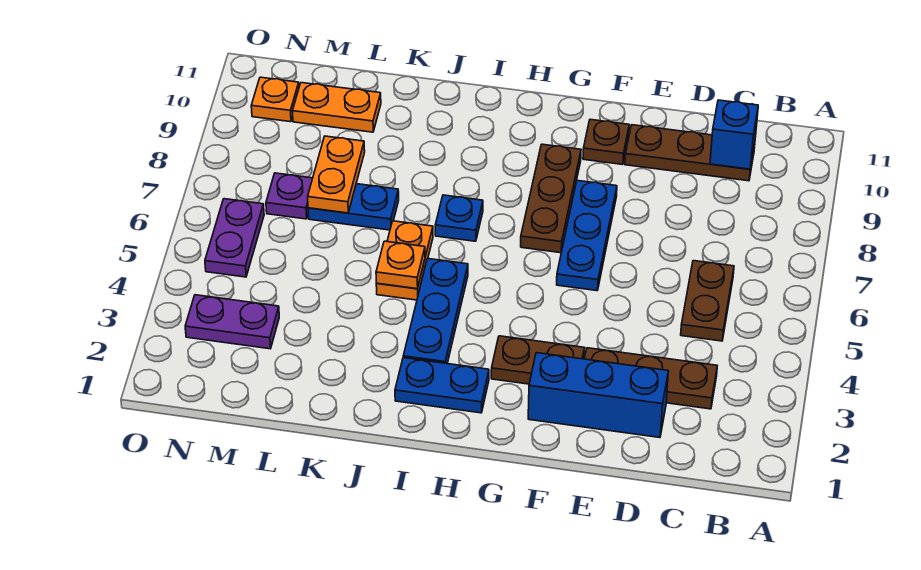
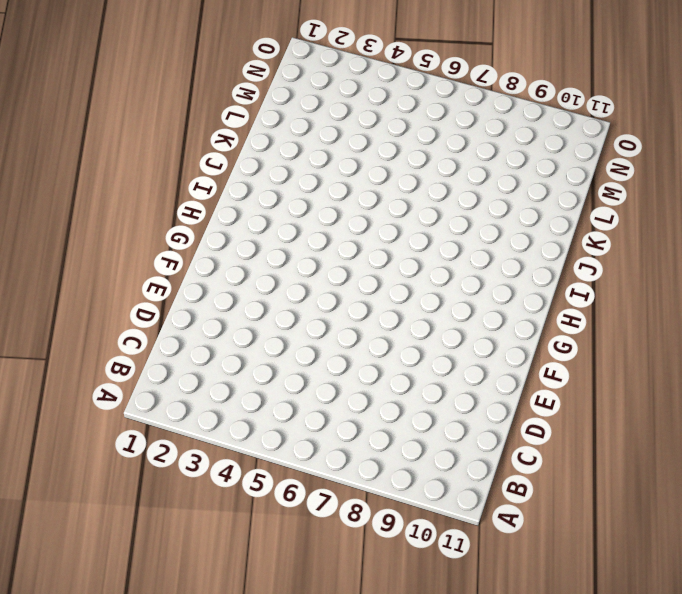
none -> brown 1x3 plate [585,348,717,409]
none -> brown 1x2 plate [681,261,734,341]
none -> brown 1x3 plate [625,125,755,181]

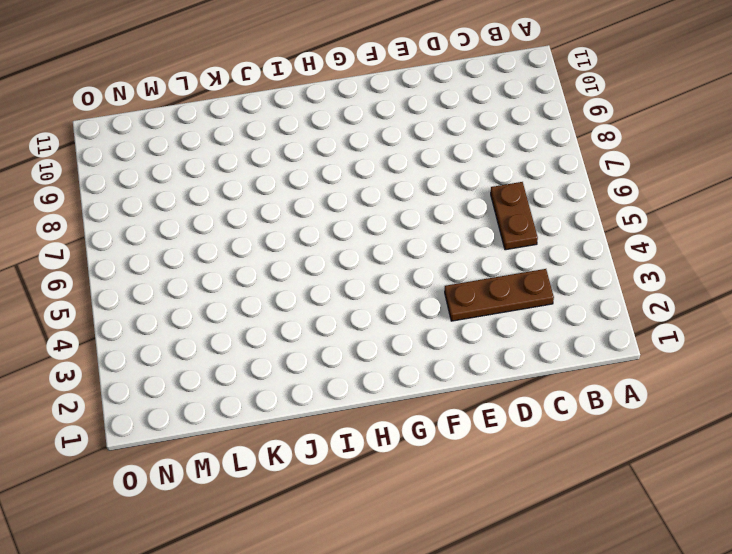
none -> brown 1x3 plate [625,125,755,181]
none -> blue 1x3 brick [528,353,668,438]
none -> brown 1x2 plate [491,336,584,384]

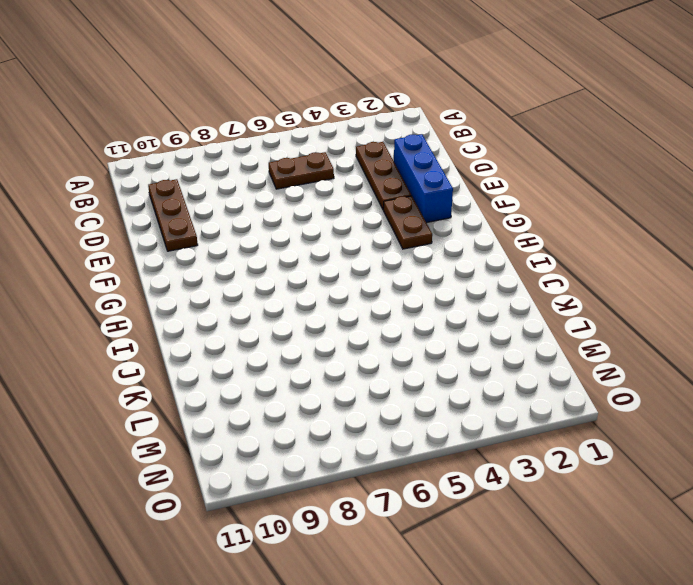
none -> blue 1x3 plate [557,181,617,291]
none -> brown 1x1 plate [583,119,629,165]
none -> brown 1x3 plate [521,144,581,253]

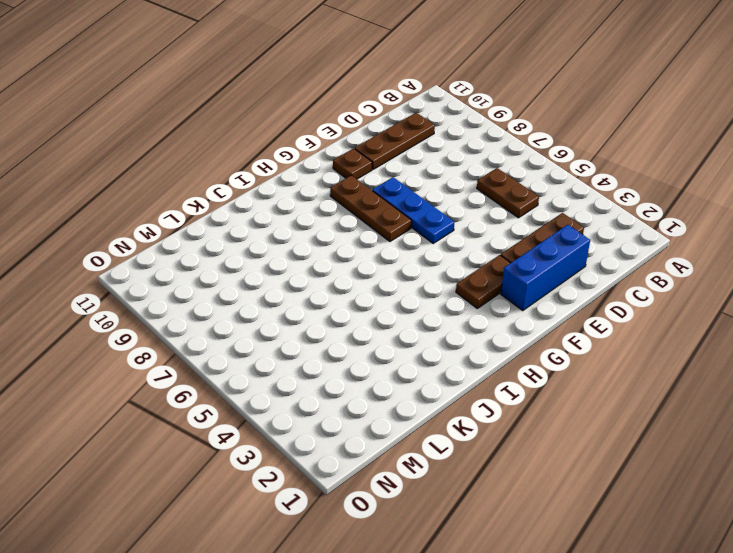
none -> blue 1x2 plate [395,358,489,413]
none -> blue 1x3 plate [403,259,468,364]
none -> blue 1x1 plate [435,195,483,241]

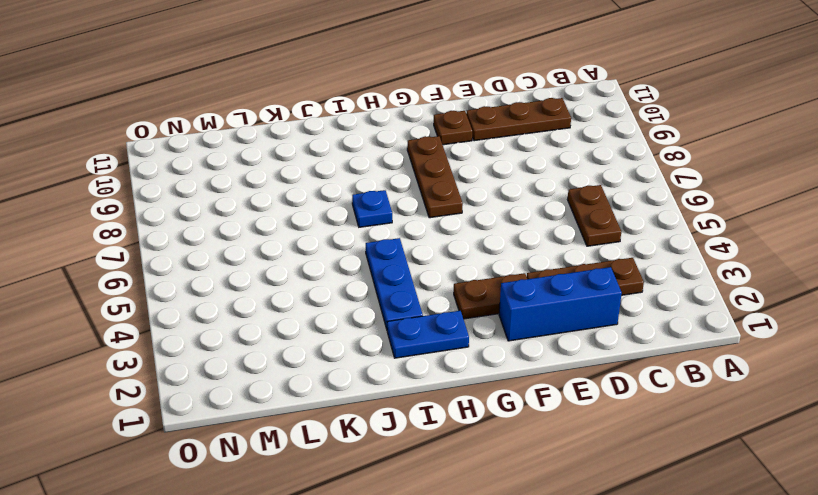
none -> blue 1x3 plate [557,181,617,291]
none -> orange 1x2 plate [376,221,433,300]
none -> blue 1x2 plate [308,184,399,230]

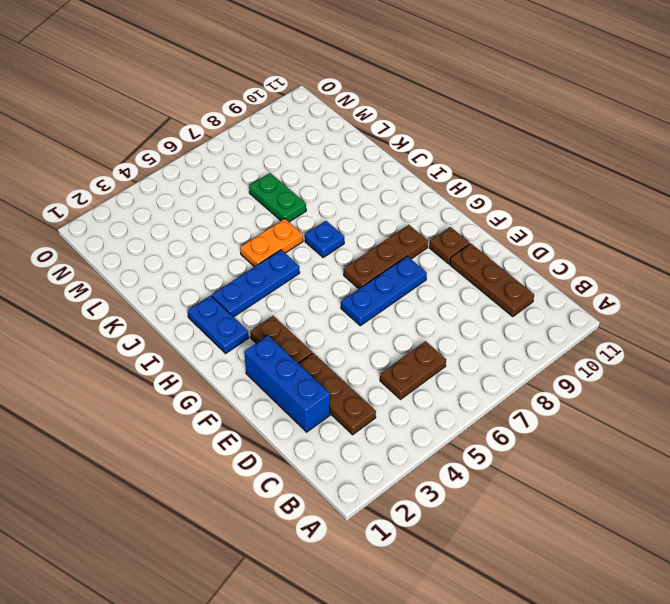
green 1x2 plate [249,173,306,222] -> blue 1x2 plate [308,184,399,230]
none -> orange 1x2 plate [293,83,381,132]
none -> purple 1x2 plate [185,295,279,349]
none -> purple 1x1 plate [266,173,313,219]

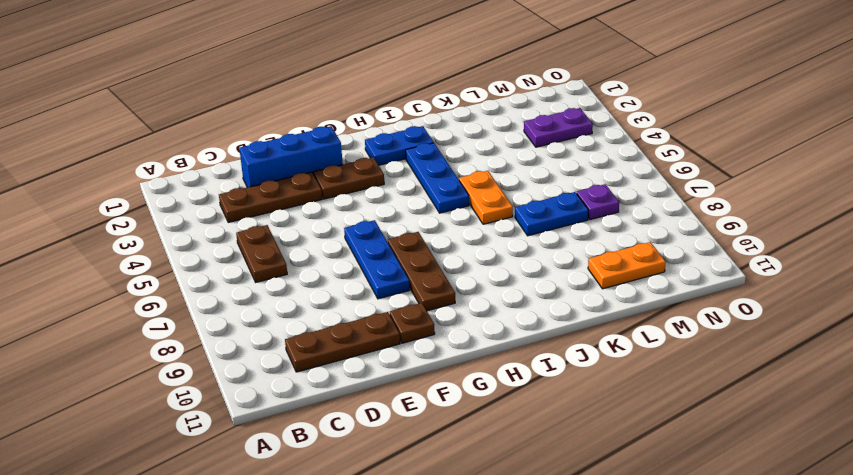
none -> blue 1x1 plate [435,195,483,241]
none -> purple 1x2 plate [205,199,264,277]
none -> orange 1x1 plate [251,77,299,122]

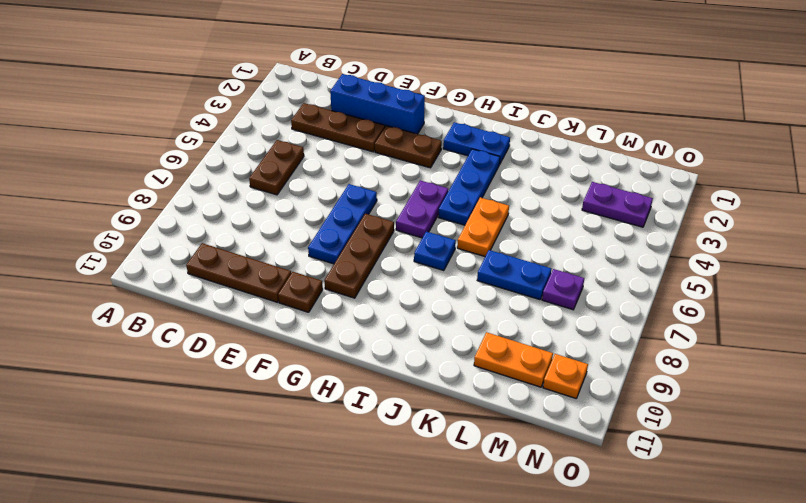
purple 1x2 plate [396,180,448,238] -> purple 1x2 plate moved to [205,199,264,277]
none -> blue 1x1 brick [710,100,758,169]
none -> orange 1x1 plate [376,241,425,289]
none -> orange 1x2 plate [308,136,365,213]

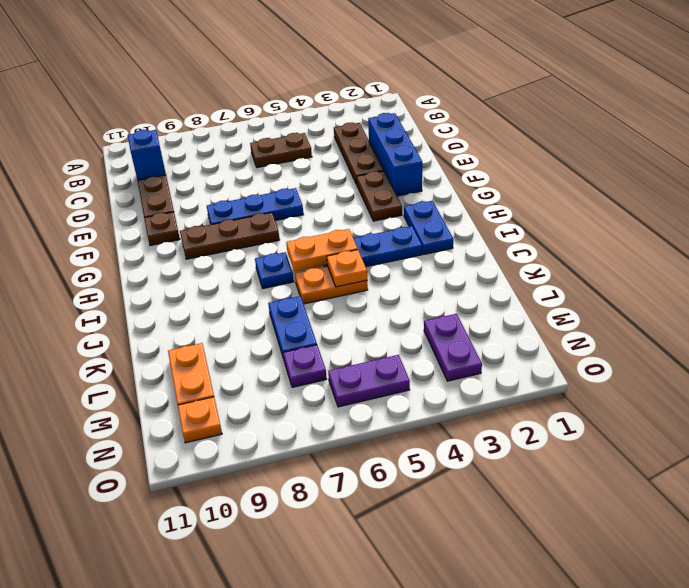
orange 1x2 plate [286,229,358,272] -> orange 1x2 plate moved to [308,136,365,213]

